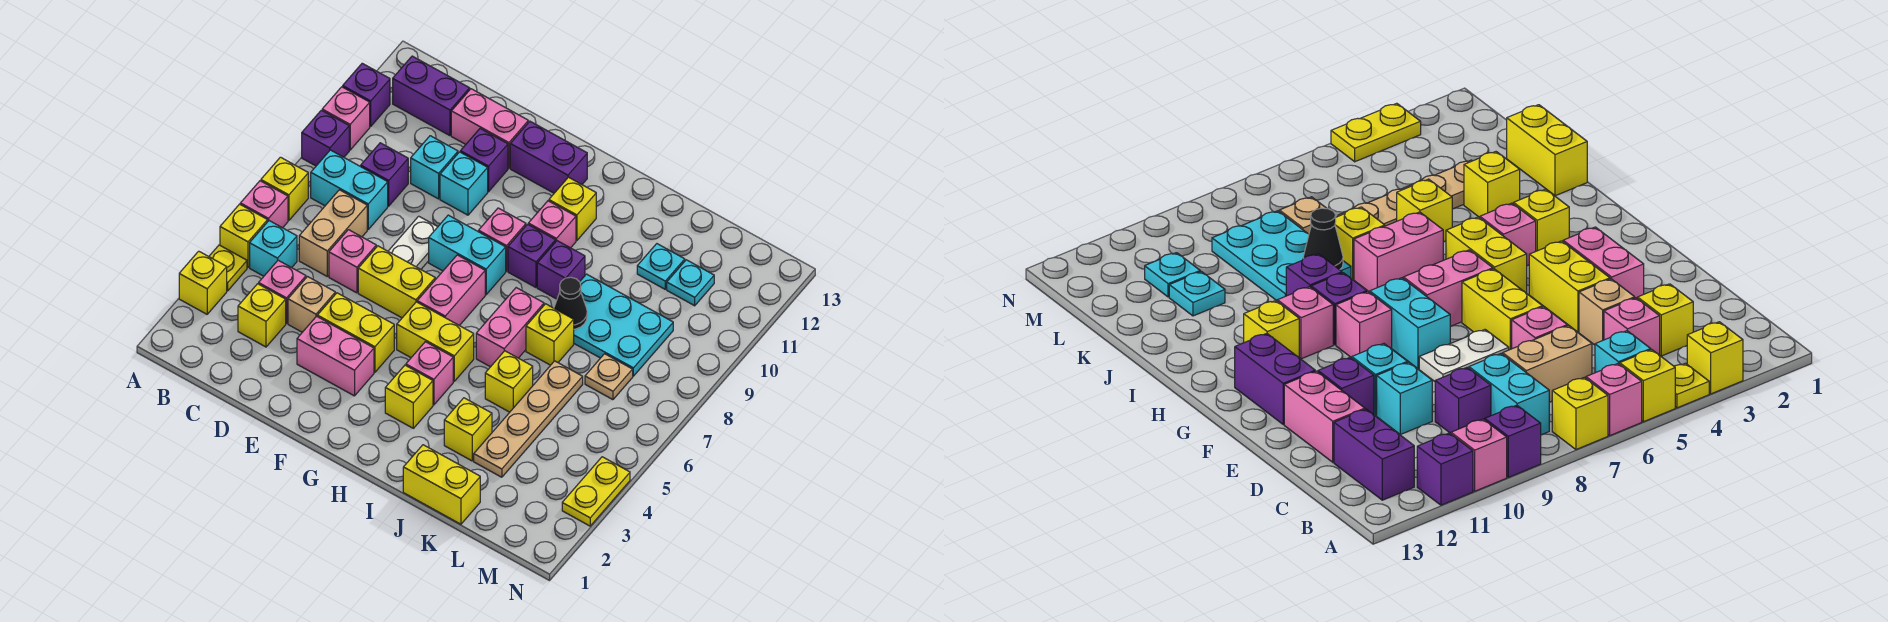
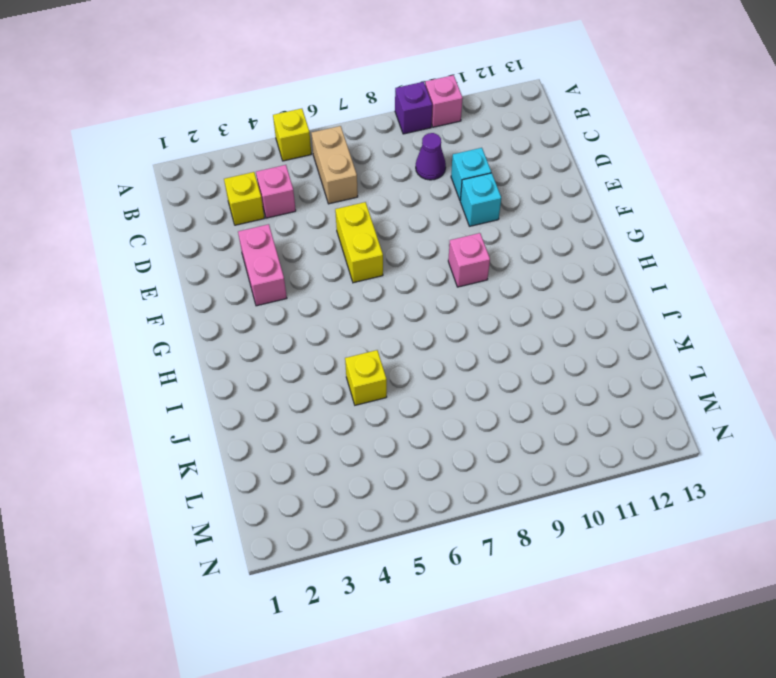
tan 1x2 brick [311,126,358,204] -> tan 1x2 brick turned to [299,190,367,276]
purple 1x1 cone [416,133,446,180] -> purple 1x1 brick [361,143,408,206]
none -> yellow 1x1 brick [179,251,227,314]
none -> yellow 1x1 plate [209,245,247,291]
none -> pink 1x1 brick [240,181,288,228]
none -> yellow 1x1 brick [261,157,308,220]

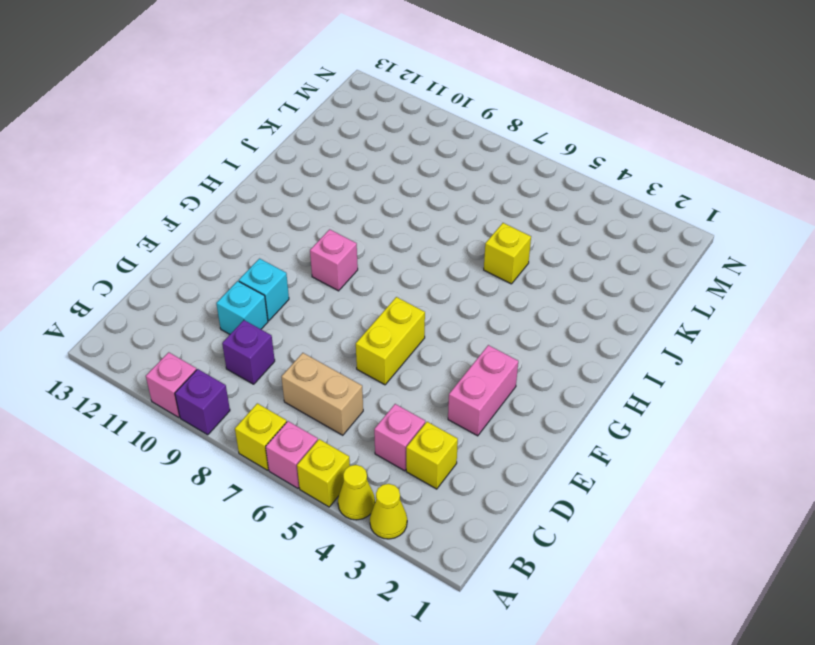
yellow 1x1 cone [370,484,407,539] -> yellow 1x1 brick [179,251,227,314]
yellow 1x1 cone [338,465,375,520] -> yellow 1x1 plate [209,245,247,291]
none -> purple 1x1 brick [343,63,390,126]
none -> cyan 1x1 brick [250,221,297,276]
none -> cyan 1x2 brick [311,150,388,229]
none -> purple 1x2 brick [393,56,470,136]

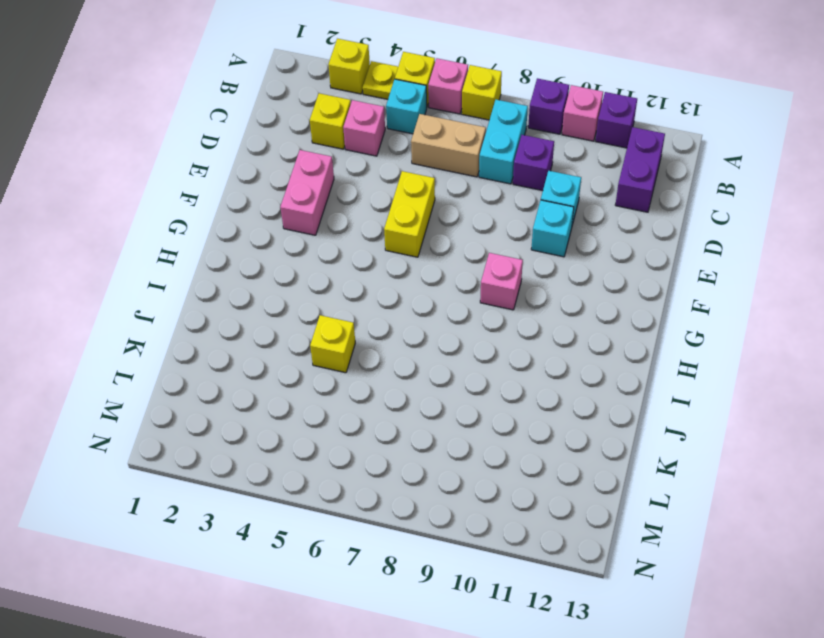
none -> tan 1x1 brick [288,277,335,332]
none -> pink 1x1 brick [329,230,376,293]
none -> pink 1x2 brick [451,89,528,168]
none -> yellow 1x2 brick [317,293,394,372]

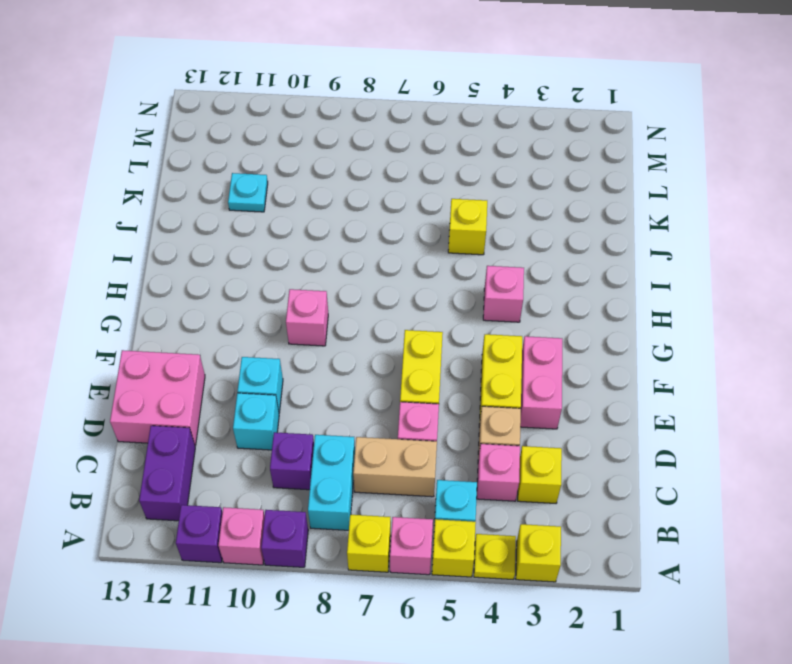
pink 2x2 brick [110,350,205,446] -> pink 1x2 brick [451,89,528,168]
none -> white 1x2 plate [388,216,437,269]
none -> purple 1x1 brick [460,129,508,192]
none -> cyan 1x2 brick [429,215,506,295]
none -> purple 1x2 brick [510,122,587,193]

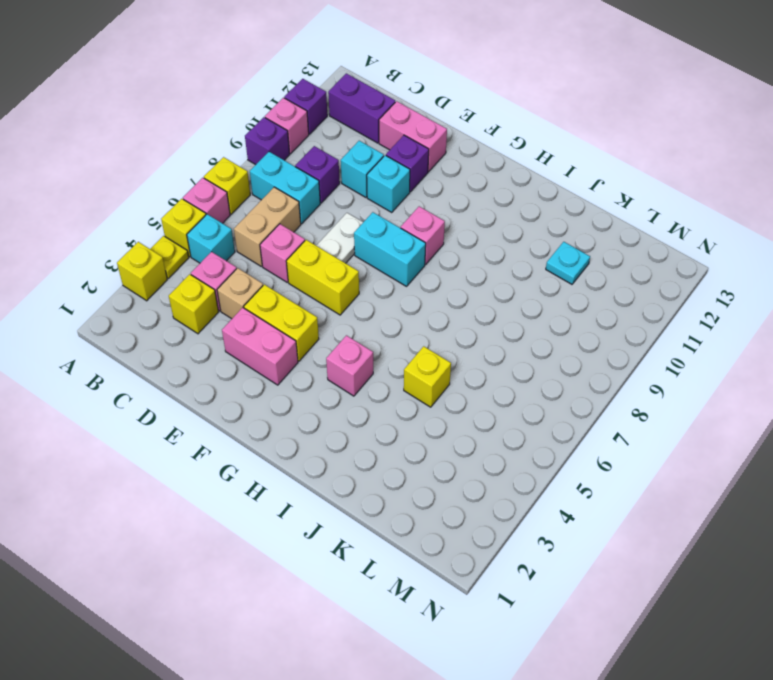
none -> purple 1x2 brick [510,122,587,193]
none -> yellow 1x2 brick [397,302,474,381]
none -> pink 1x2 brick [417,255,485,326]
none -> yellow 1x1 brick [385,365,433,428]

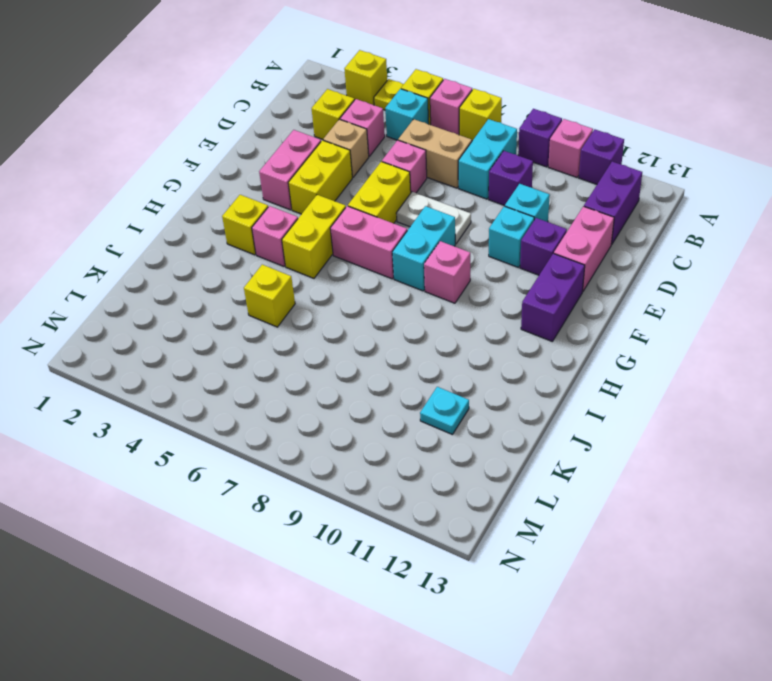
none -> purple 1x1 brick [508,224,556,287]
none -> pink 1x1 brick [528,201,576,248]
none -> yellow 1x1 brick [549,177,596,241]
none -> pink 1x2 brick [476,288,544,367]

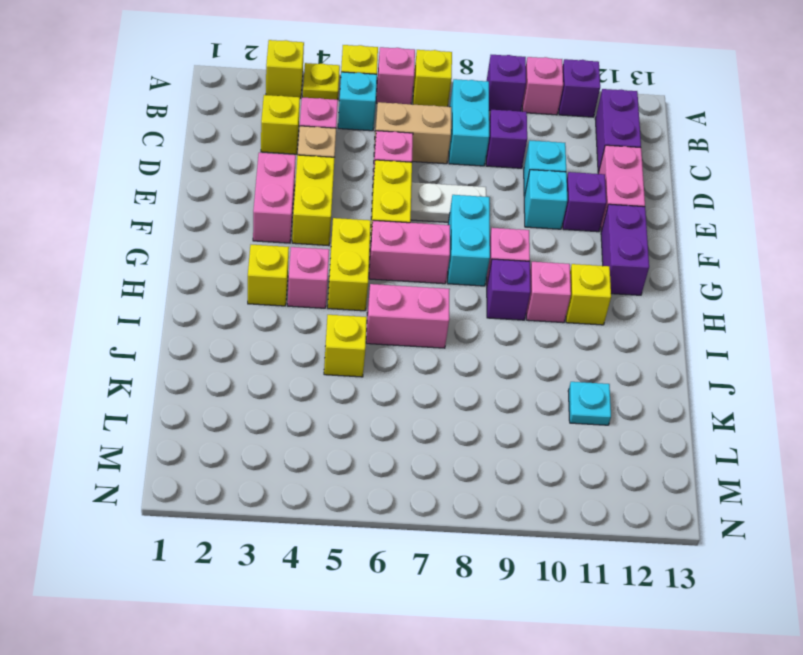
none -> purple 1x1 brick [537,241,585,299]
none -> yellow 1x2 brick [403,445,480,524]
none -> yellow 1x1 brick [444,398,492,461]
none -> yellow 1x1 brick [526,304,574,365]

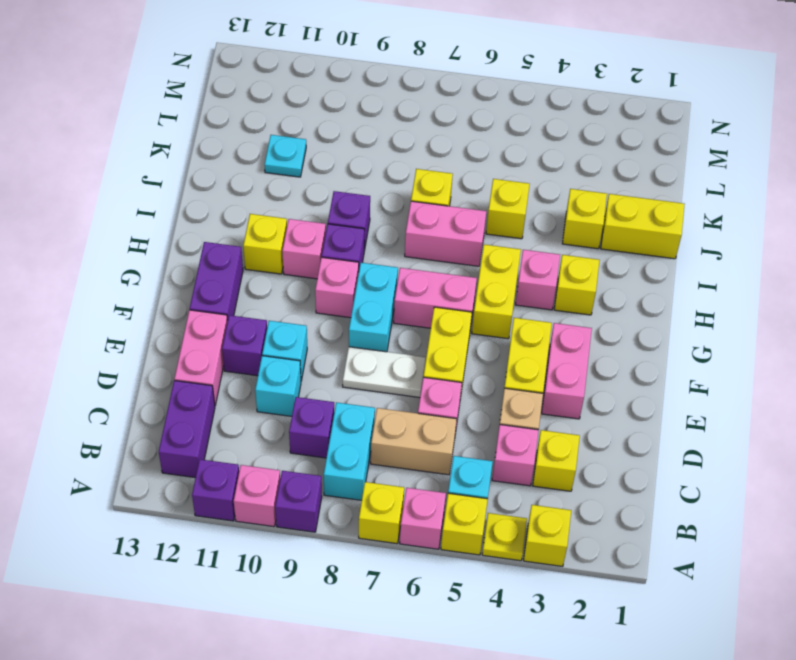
yellow 1x2 brick [601,194,685,259] -> yellow 1x2 brick turned to [403,445,480,524]
none -> cyan 2x3 plate [574,274,673,376]
none -> tan 1x4 plate [474,361,583,477]
none -> tan 1x1 plate [585,354,633,400]
none -> cyan 1x1 plate [667,260,714,306]

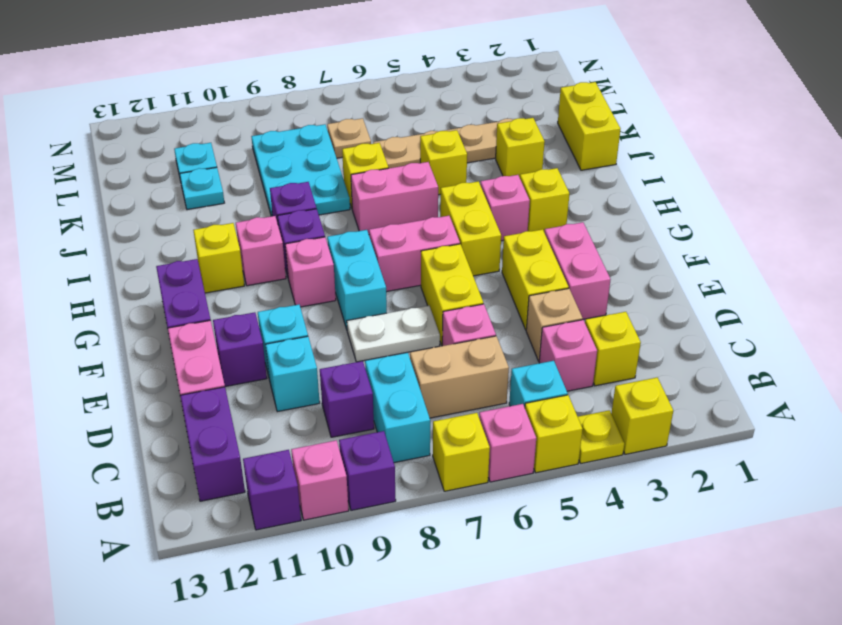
none -> yellow 1x2 plate [562,457,630,526]
none -> black 1x1 cone [554,277,587,329]

